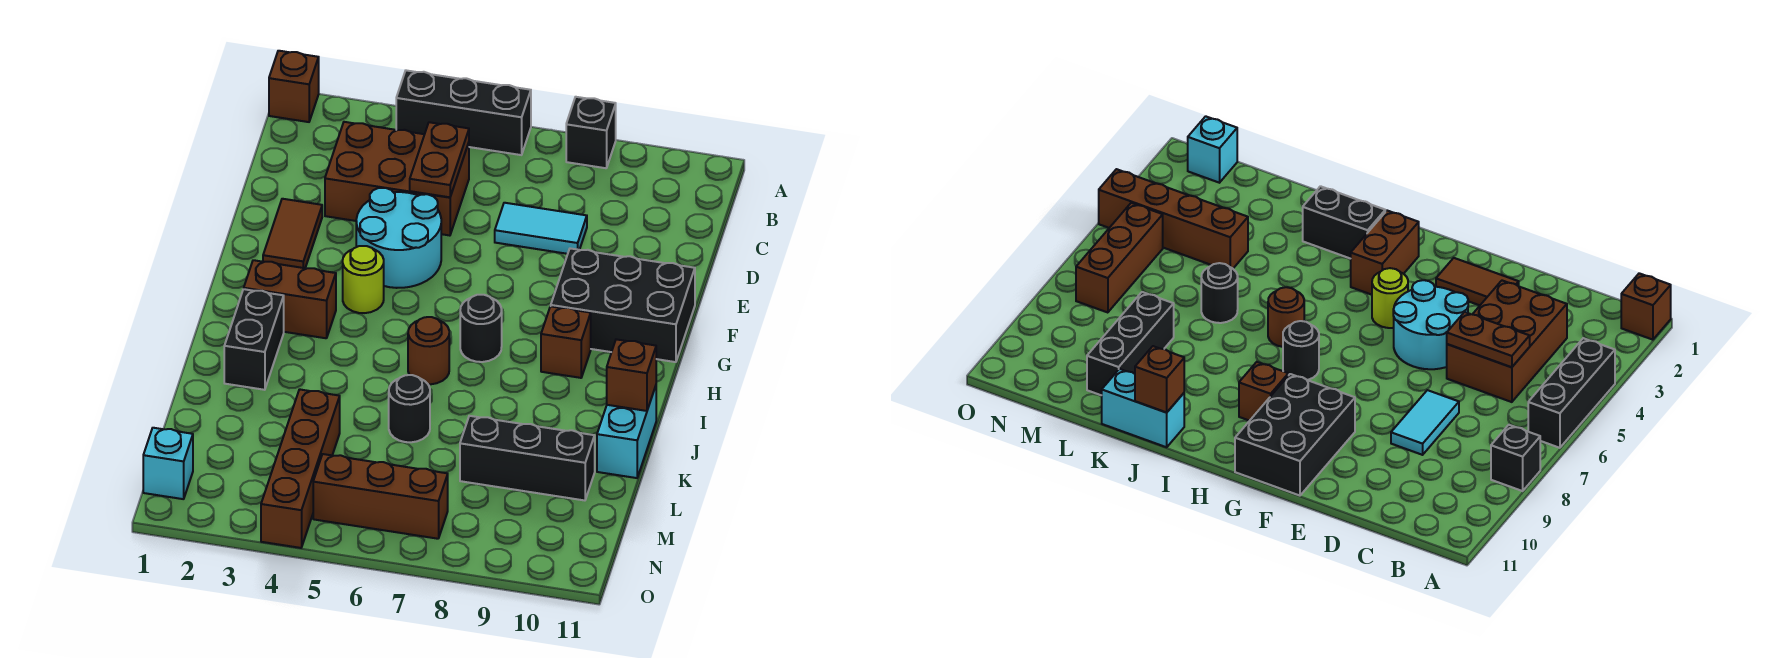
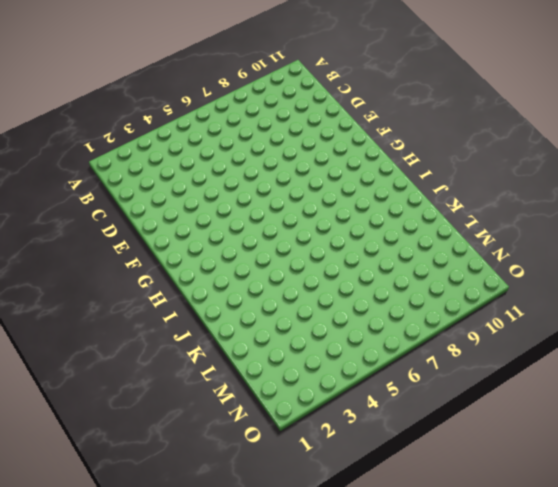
none -> brown 1x1 brick [269,51,319,122]
none -> black 1x3 brick [396,70,531,155]
none -> black 1x1 brick [566,97,616,168]

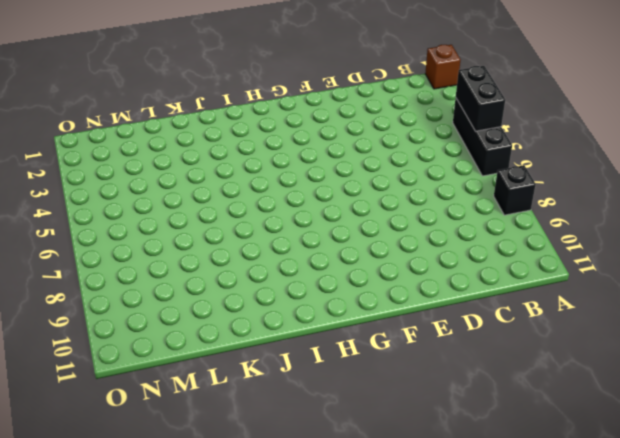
black 1x2 brick [456,66,505,131] -> black 1x2 brick turned to [224,289,284,390]
none -> brown 2x3 brick [325,122,469,236]
none -> cyan 1x2 tile [495,203,587,254]
none -> brown 1x2 tile [263,199,322,268]

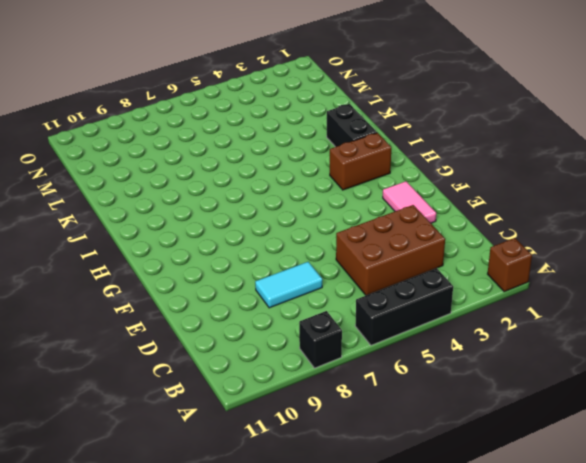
pink 1x2 tile [383,181,436,223] -> brown 1x2 tile [263,199,322,268]
none -> cyan 2x2 round brick [356,188,441,288]
none -> black 2x3 brick [551,248,695,362]
none -> lime 1x1 round brick [343,246,384,313]

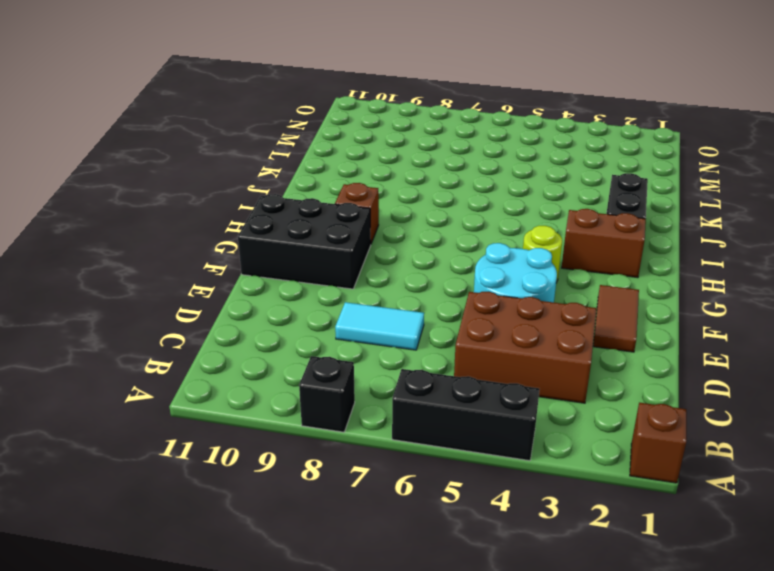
none -> black 1x1 round brick [460,295,502,362]
none -> brown 1x1 round brick [408,317,449,384]
none -> cyan 1x2 brick [597,386,656,478]

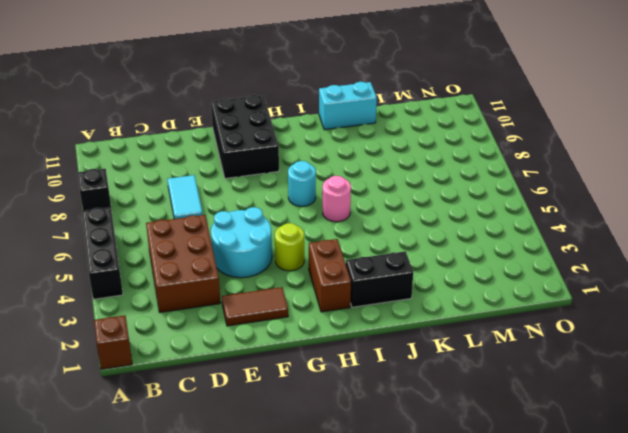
cyan 1x1 round brick [288,161,316,206] -> black 1x1 round brick [460,295,502,362]
pink 1x1 round brick [323,176,351,222] -> brown 1x1 round brick [408,317,449,384]
none -> brown 1x1 brick [541,306,591,378]
none -> black 1x1 round brick [389,375,430,442]
none -> brown 1x4 brick [261,389,340,548]

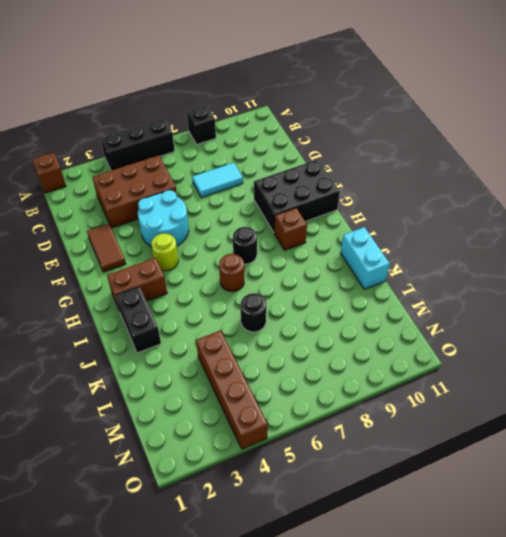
none -> black 1x3 brick [460,416,595,500]
none -> cyan 1x1 brick [143,428,193,499]
none -> brown 1x3 brick [313,454,448,539]

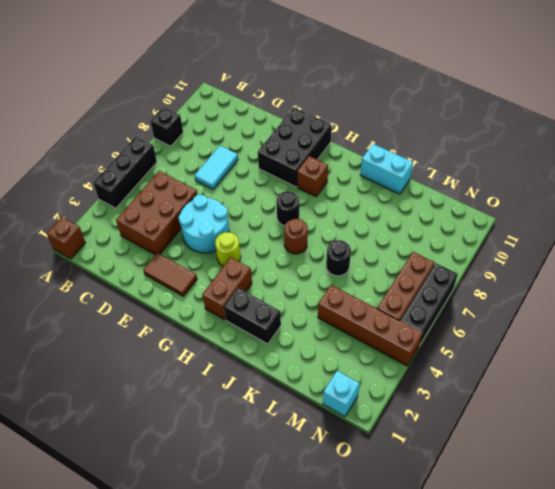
black 1x3 brick [401,263,458,346] -> black 1x3 brick moved to [460,416,595,500]
none -> brown 1x2 plate [410,122,469,197]
none -> brown 1x1 brick [607,339,656,411]

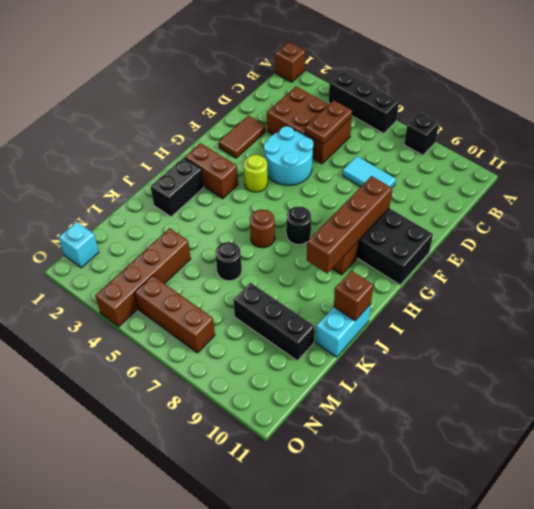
brown 1x4 brick [307,176,392,273] -> none

